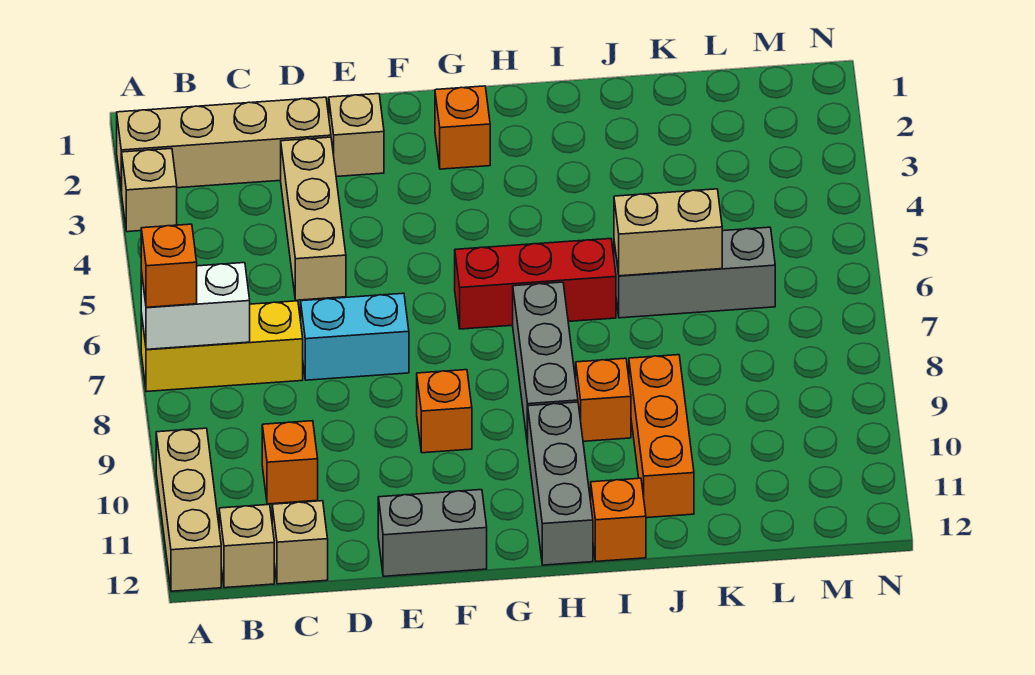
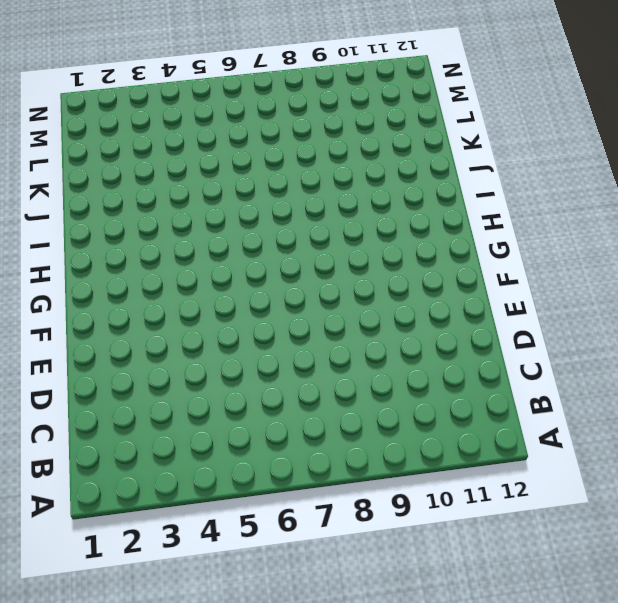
none -> tan 1x4 brick [117,97,331,191]
none -> tan 1x1 brick [122,148,177,232]
none -> yellow 1x3 brick [141,301,303,392]

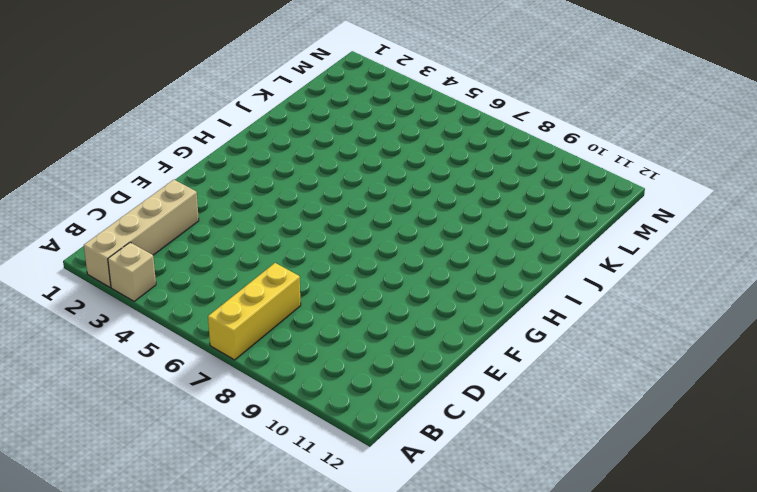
none -> tan 1x3 brick [156,428,221,591]
none -> tan 1x1 brick [219,505,274,588]
none -> orange 1x1 brick [262,421,318,504]

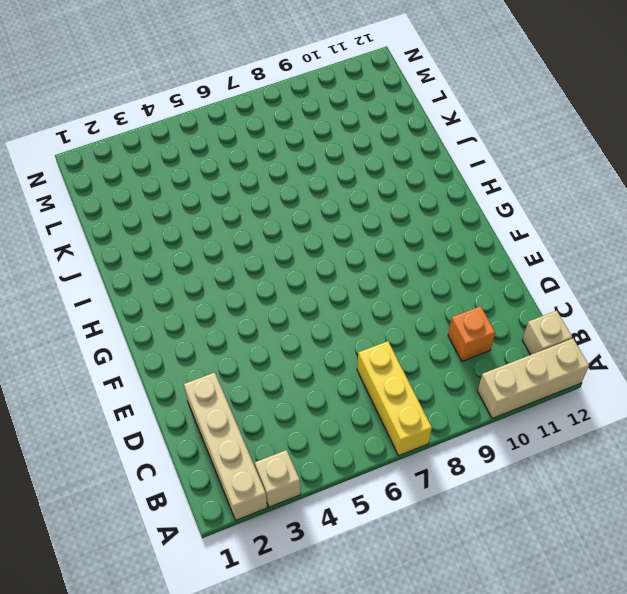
none -> tan 1x1 brick [272,501,328,584]
none -> tan 1x3 brick [281,137,346,300]
none -> cyan 1x2 brick [301,293,409,380]

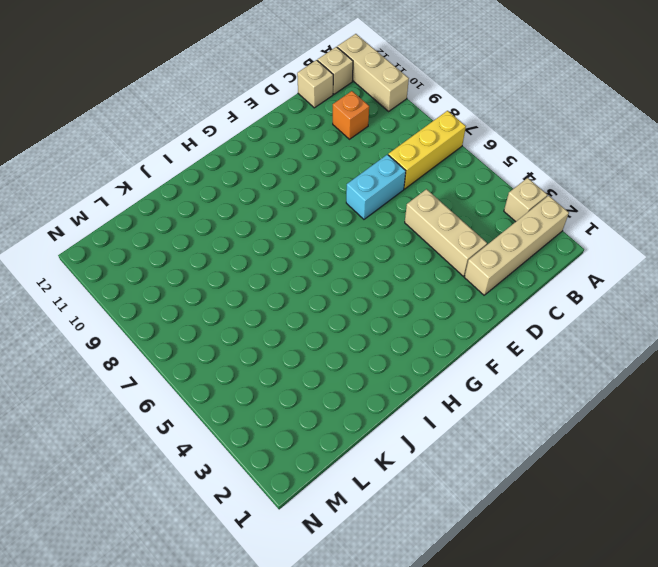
none -> tan 1x1 brick [329,94,384,177]
none -> grey 1x2 brick [378,490,487,576]
none -> orange 1x1 brick [417,370,472,453]

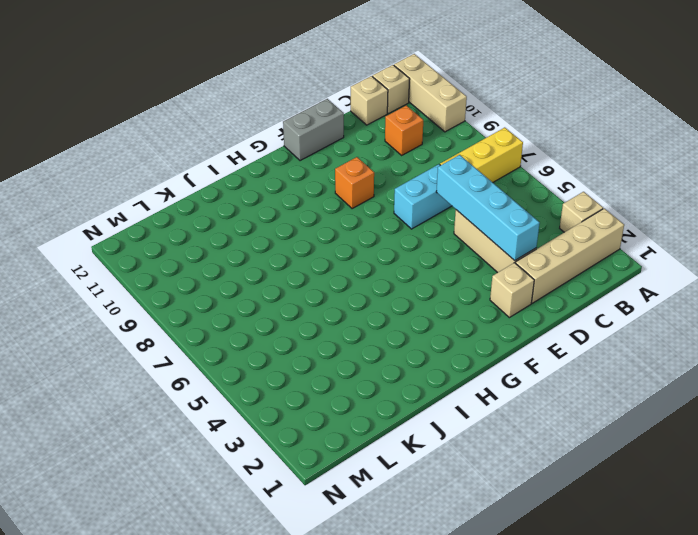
cyan 1x4 brick [436,155,540,261] -> none
none -> orange 1x1 brick [435,86,490,169]
none -> red 1x3 brick [455,239,616,329]
none -> grey 1x3 brick [513,282,578,445]

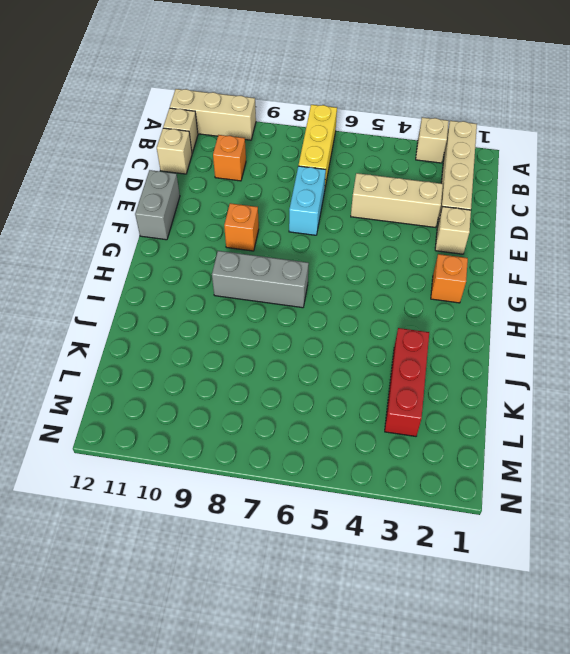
red 1x3 brick [385,328,429,436] -> red 1x3 brick moved to [455,239,616,329]
none -> grey 1x3 brick [528,402,593,565]
none -> orange 1x1 brick [576,358,631,441]
none -> orange 1x1 brick [591,478,646,561]

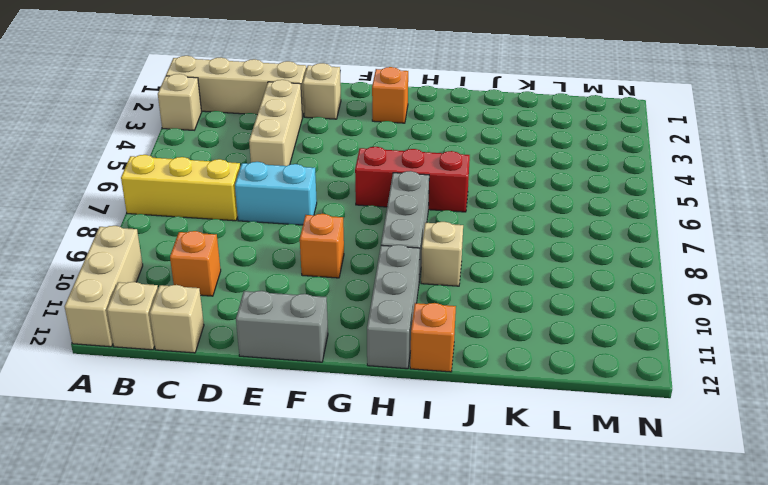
tan 1x1 brick [421,222,463,286] -> orange 1x1 brick [576,358,631,441]
none -> grey 1x3 brick [614,227,775,318]
none -> orange 1x3 brick [629,355,694,518]
none -> white 1x2 brick [141,263,250,349]

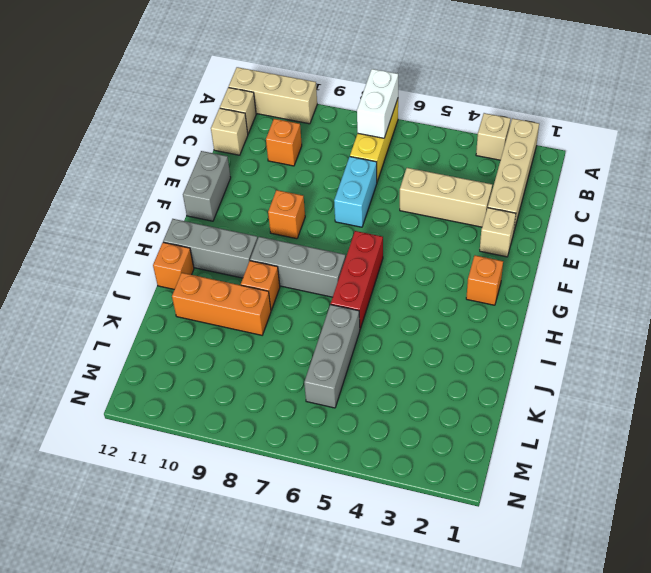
none -> tan 1x2 brick [614,189,722,276]
none -> orange 1x1 brick [141,224,197,307]

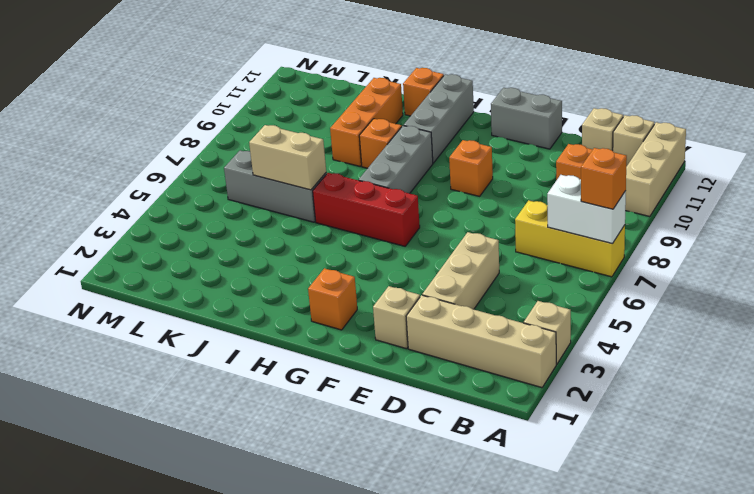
none -> cyan 1x2 brick [301,293,409,380]

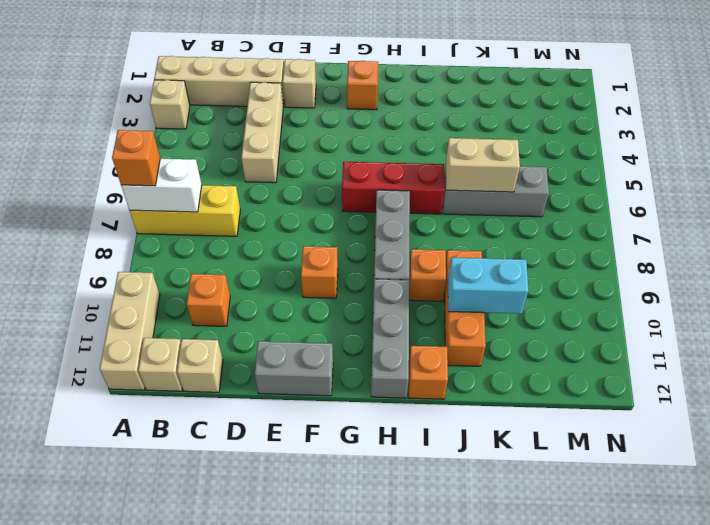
cyan 1x2 brick [448,257,529,314] -> cyan 1x2 brick moved to [301,293,409,380]

